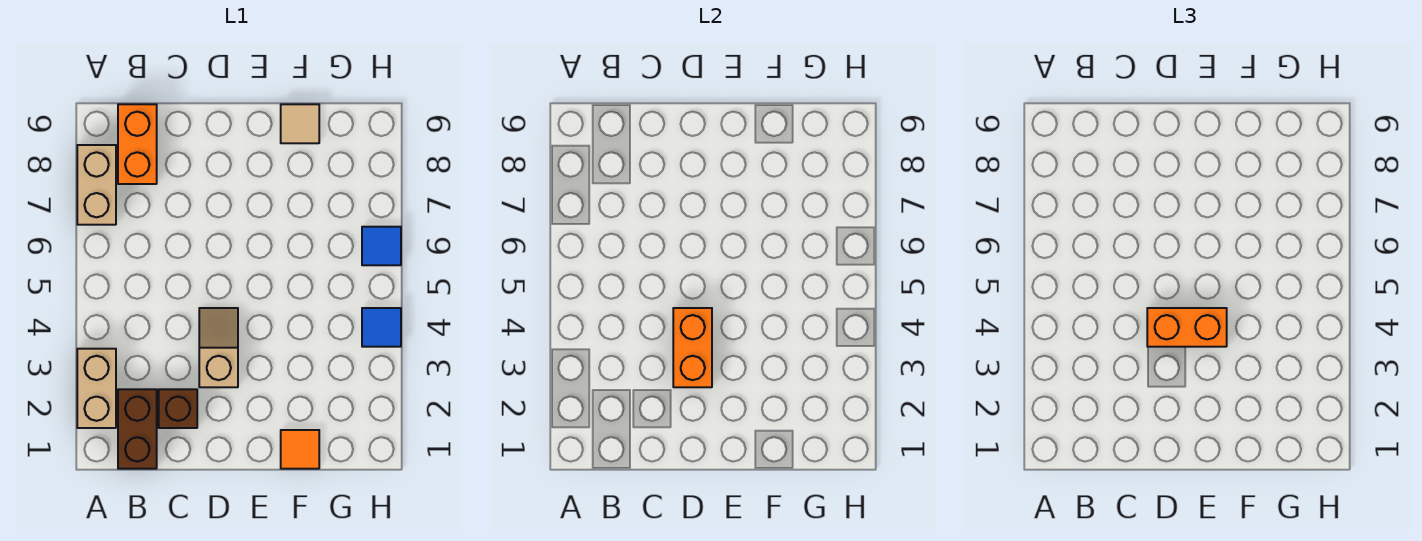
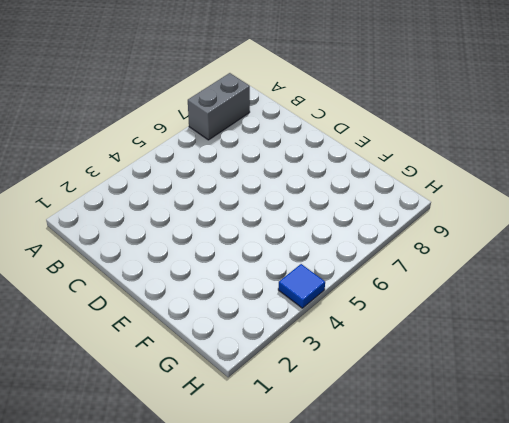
grey 1x2 brick [188,73,250,140] -> tan 1x2 brick [77,145,116,225]
none -> tan 1x2 brick [77,349,116,428]
none -> brown 1x2 brick [118,389,157,469]
none -> orange 1x2 brick [118,104,157,184]

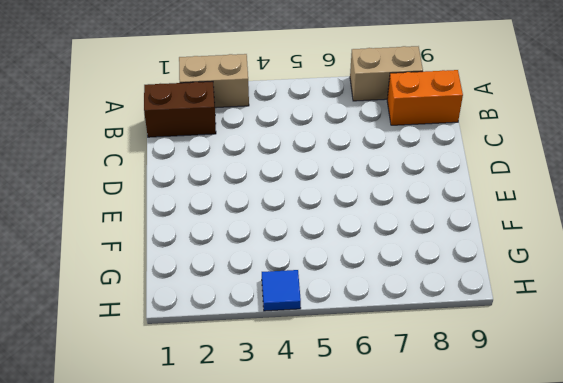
none -> brown 1x1 brick [159,389,197,428]
none -> tan 1x2 slope [199,308,238,387]
none -> orange 1x1 tile [281,430,319,469]

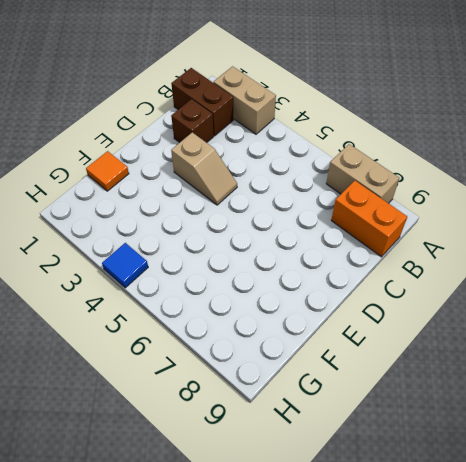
none -> tan 1x1 tile [281,104,319,143]
none -> blue 1x1 tile [362,227,401,265]
none -> orange 1x2 brick [673,308,712,387]

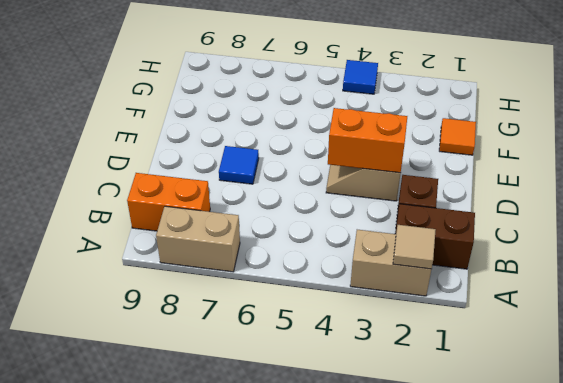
tan 1x1 tile [393,225,436,269] -> tan 1x1 tile moved to [281,104,319,143]
blue 1x1 tile [219,146,259,184] -> blue 1x1 tile moved to [362,227,401,265]
none -> orange 1x2 brick [1147,308,1227,347]

